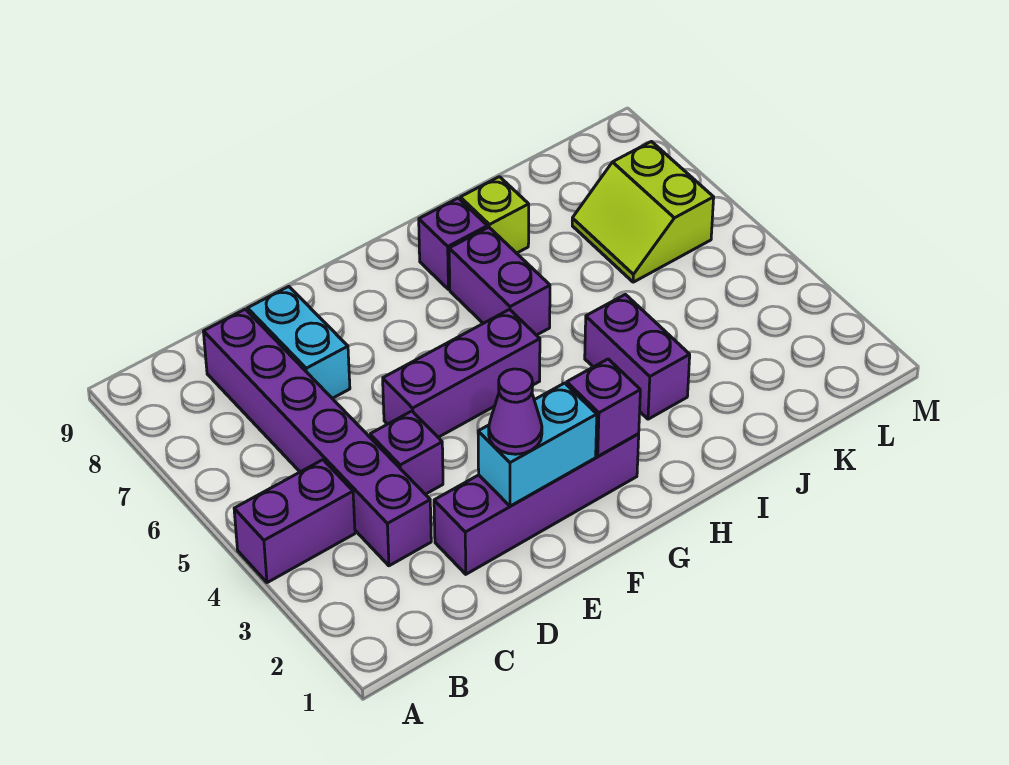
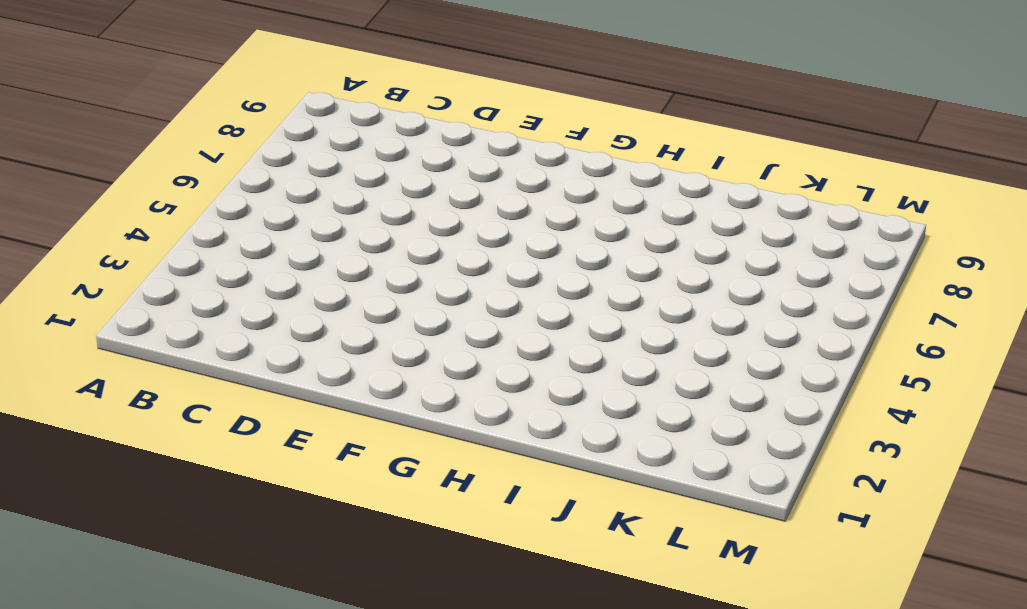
none -> purple 1x2 brick [234,460,355,583]
none -> purple 1x6 brick [203,309,431,566]
none -> purple 1x4 brick [434,434,639,574]

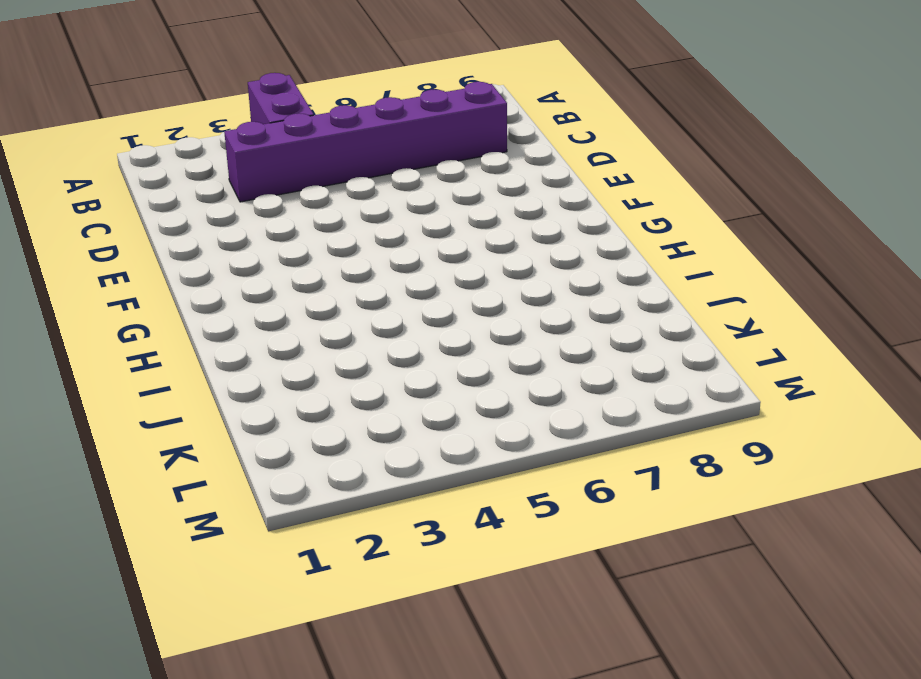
none -> purple 1x4 brick [434,434,639,574]
none -> purple 1x1 brick [370,411,443,494]
none -> cyan 1x2 brick [247,286,350,398]

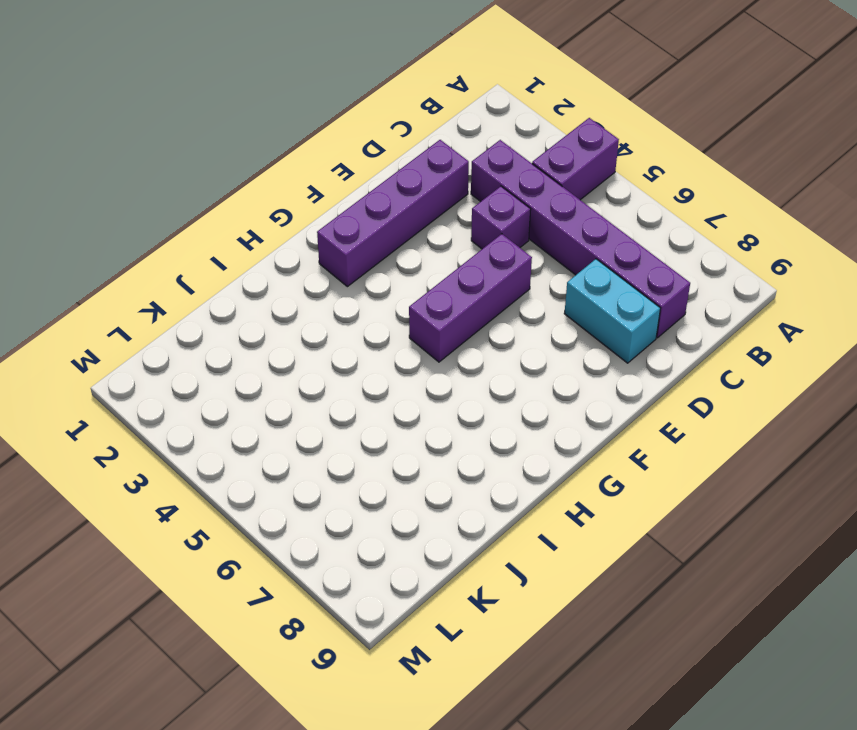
none -> purple 1x2 brick [449,227,550,335]
none -> purple 1x1 brick [419,198,487,289]
none -> purple 1x2 brick [585,294,690,419]

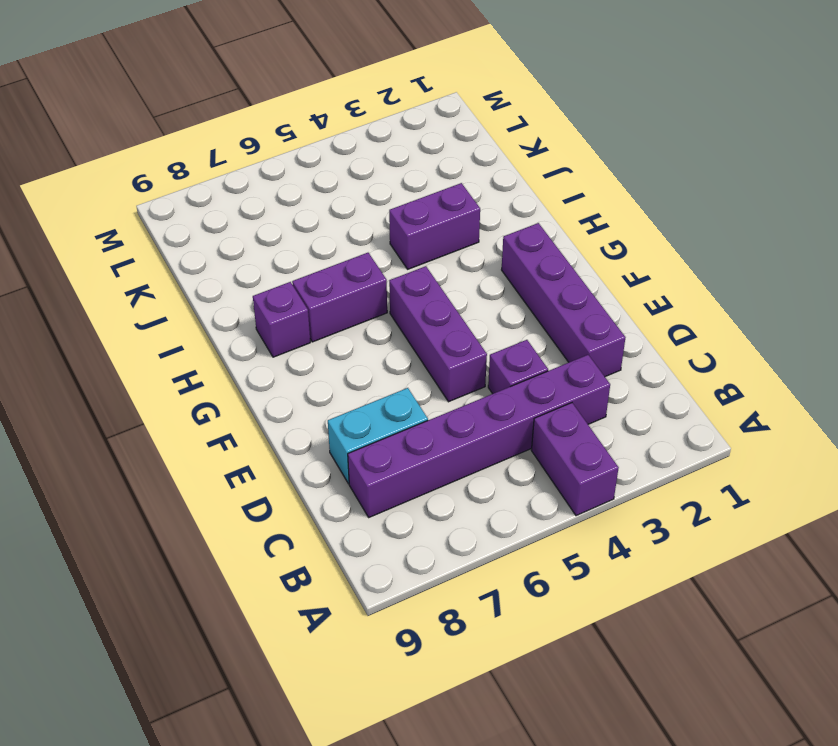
none -> lime 1x1 brick [460,177,529,253]
none -> lime 2x2 slope [572,142,714,282]
none -> cyan 1x2 brick [478,383,597,506]

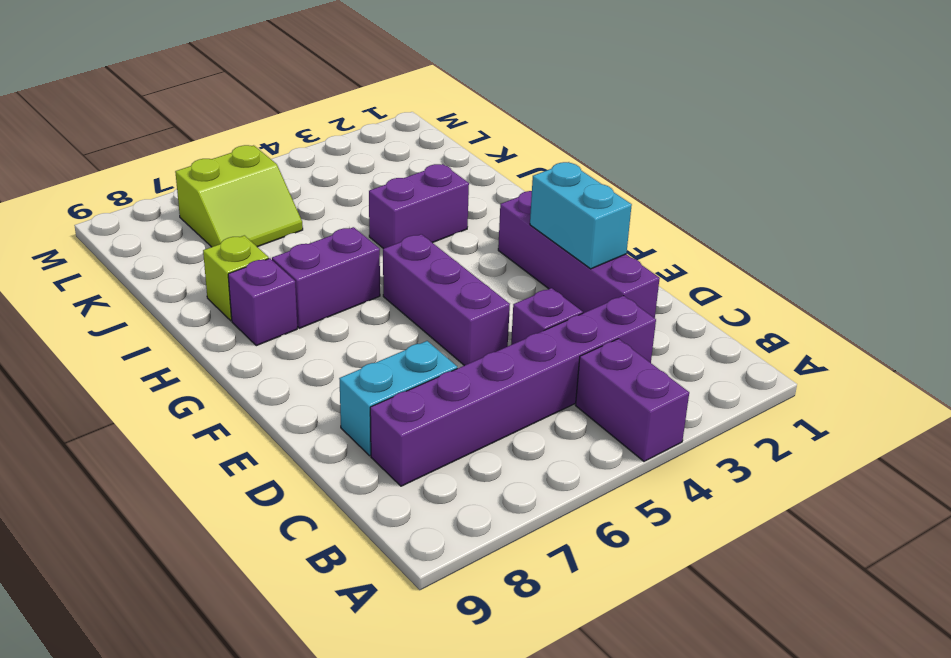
none -> purple 1x1 brick [567,359,640,456]
none -> purple 1x1 cone [489,369,542,454]

